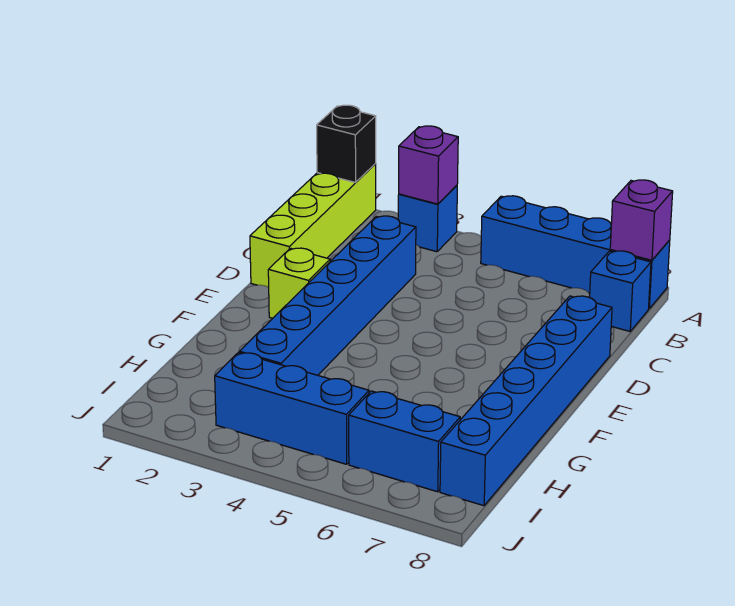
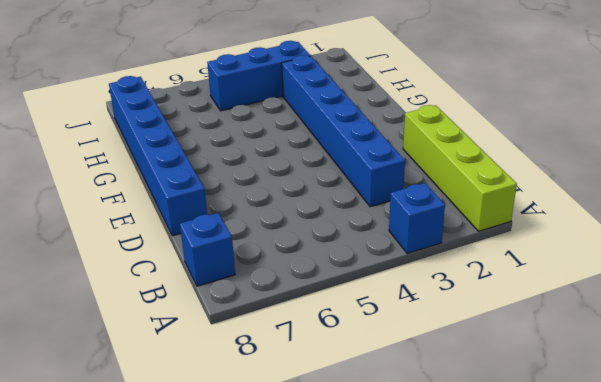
none -> blue 1x4 brick [481,196,670,308]
none -> lime 1x1 brick [268,248,330,318]
none -> blue 1x2 brick [349,391,460,492]

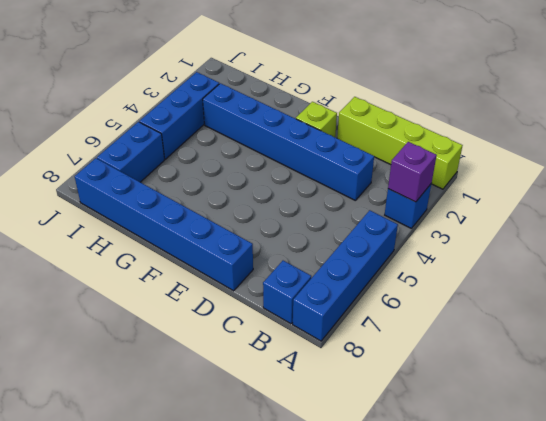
none -> black 1x1 brick [317,105,376,182]
none -> purple 1x1 brick [610,180,673,260]

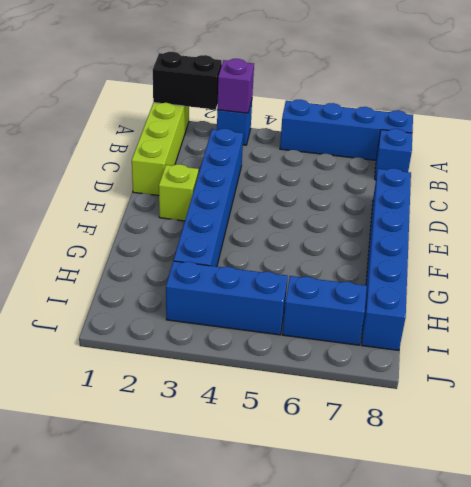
black 1x2 brick [153,52,222,110] -> black 1x1 brick [317,105,376,182]
none -> purple 1x1 brick [610,180,673,260]

